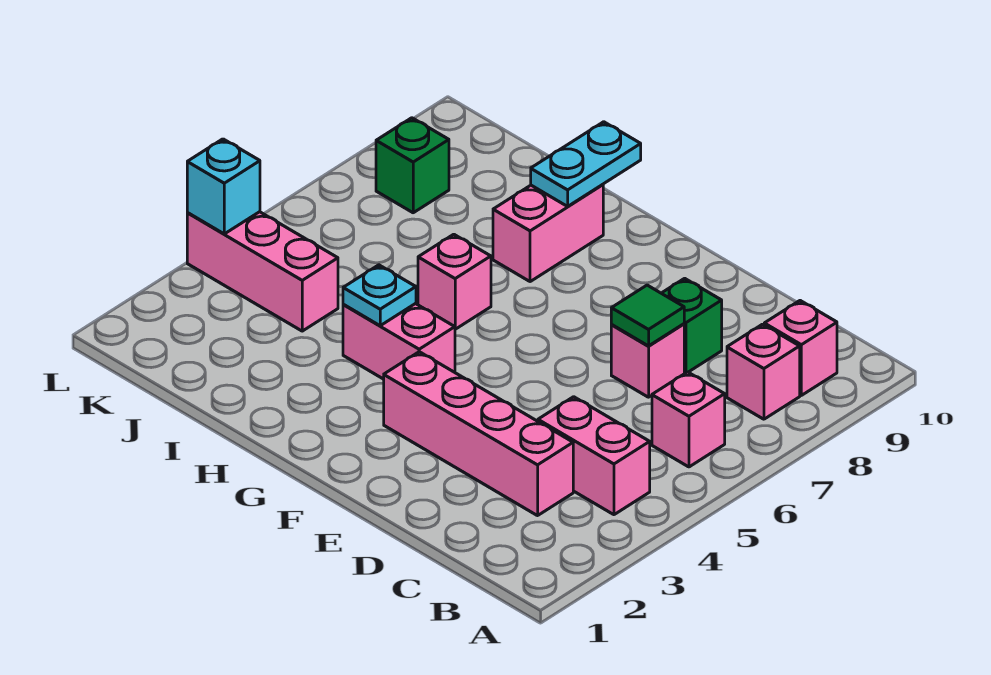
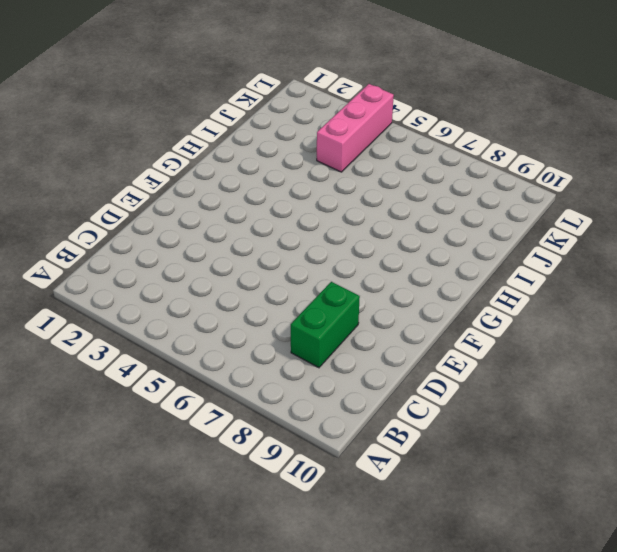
green 1x2 brick [291,282,360,368] -> green 1x1 brick [662,278,722,373]
none -> pink 1x2 brick [538,397,650,515]
none -> pink 1x1 brick [652,372,725,467]
none -> pink 1x1 brick [727,324,800,419]

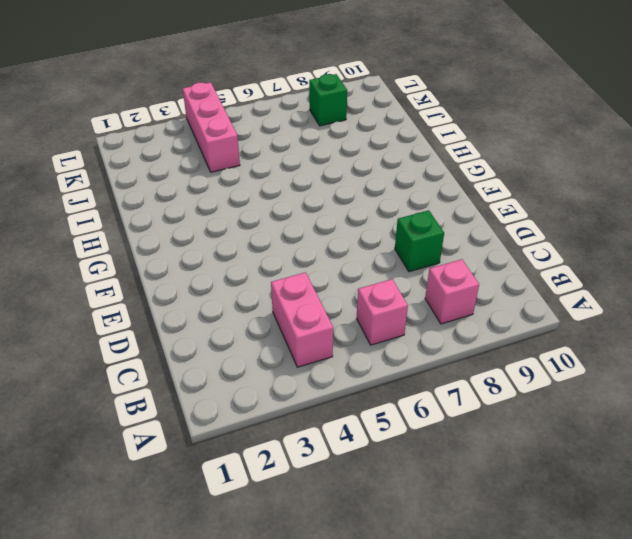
none -> pink 1x1 brick [764,301,837,395]
none -> pink 1x4 brick [384,352,573,516]
none -> pink 1x1 brick [611,324,684,397]

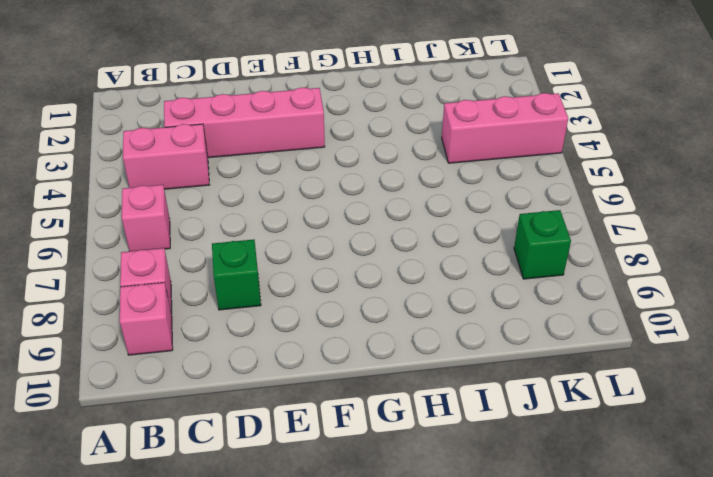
none -> pink 1x1 brick [611,324,684,397]
none -> pink 1x2 brick [343,304,455,379]
none -> pink 1x1 brick [418,234,491,329]

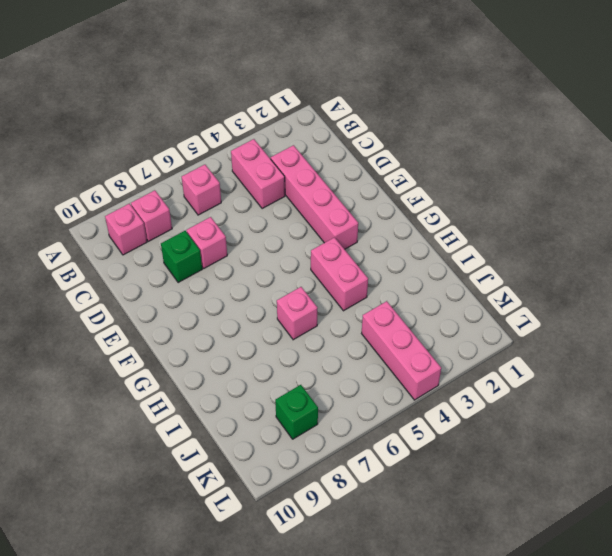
none -> pink 1x2 brick [493,184,603,282]
none -> green 1x1 tile [611,285,684,346]
none -> cyan 1x1 plate [343,265,416,326]

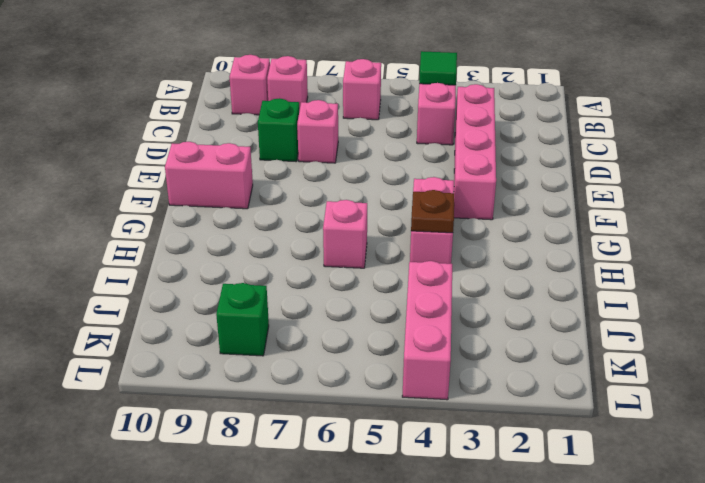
green 1x1 tile [419,51,457,85] -> green 1x1 tile moved to [611,285,684,346]
pink 1x2 brick [165,142,253,209] -> pink 1x2 brick moved to [493,184,603,282]
brown 1x1 plate [411,190,454,233] -> cyan 1x1 plate [343,265,416,326]
none -> cyan 1x2 plate [531,122,641,206]
none -> cyan 1x1 brick [187,139,260,234]

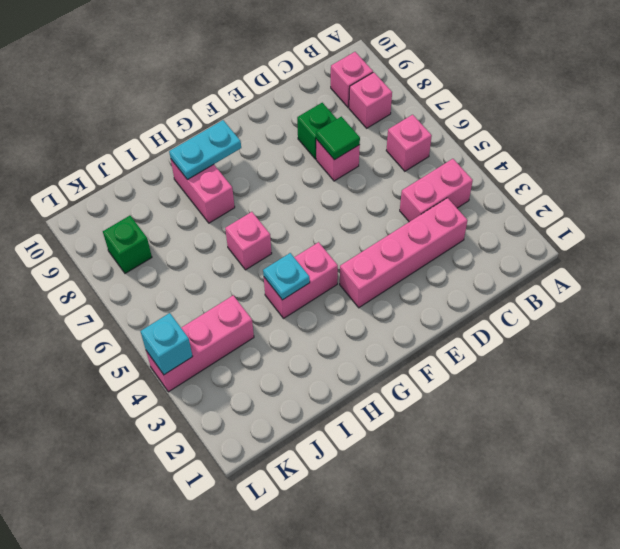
cyan 1x2 plate [169,120,241,180] -> cyan 1x2 plate turned to [531,122,641,206]

